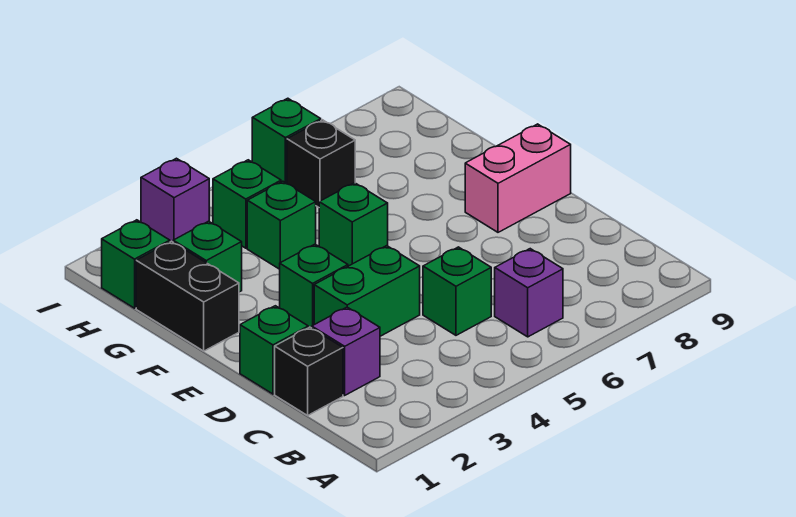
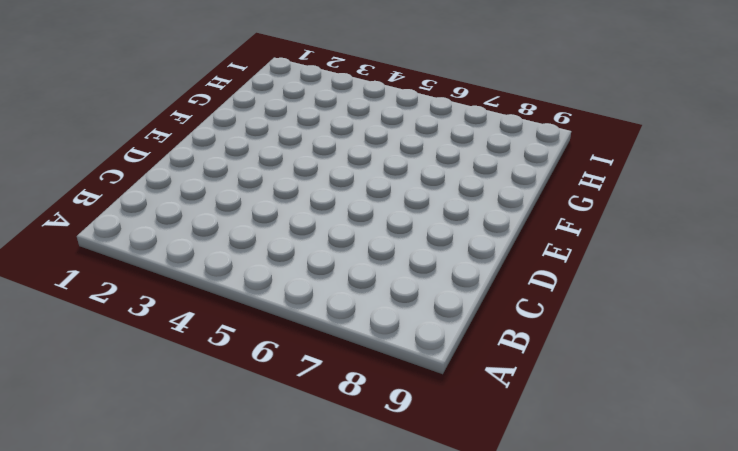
none -> purple 1x1 brick [495,249,563,337]
none -> black 1x1 brick [275,327,343,415]
none -> purple 1x1 brick [312,307,380,395]

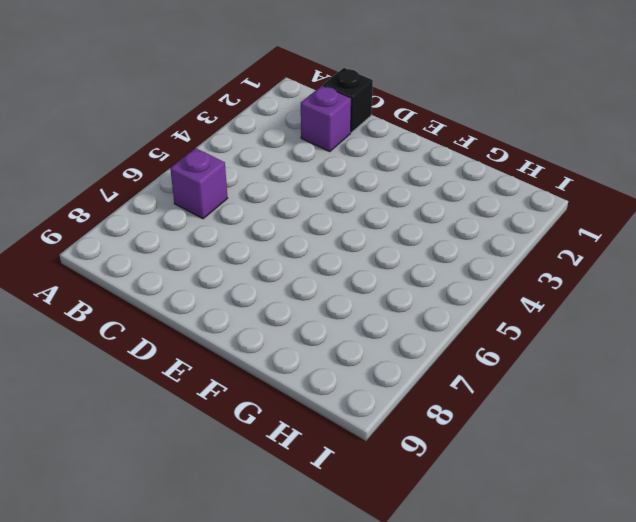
none -> green 1x1 brick [423,247,491,335]
none -> green 1x1 brick [240,306,308,394]
none -> green 1x2 brick [314,246,420,336]

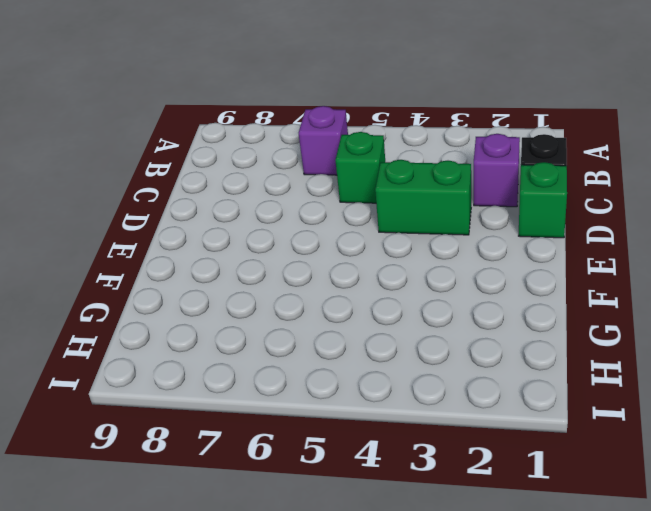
none -> green 1x1 brick [280,244,348,328]
none -> pink 1x2 brick [465,124,571,232]
none -> black 1x2 brick [136,241,239,351]

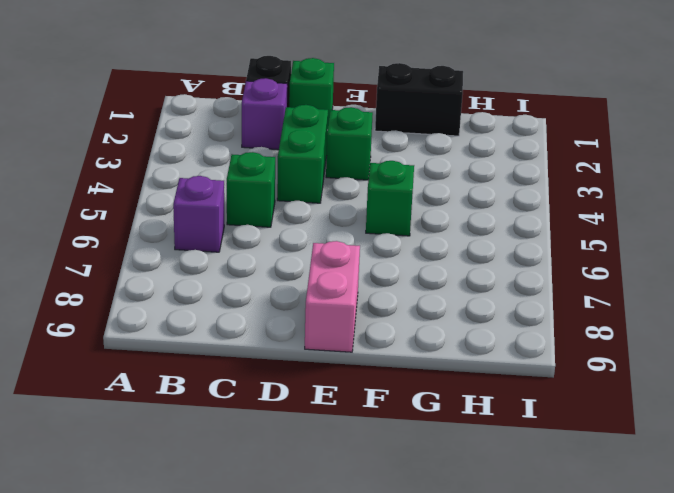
none -> green 1x1 brick [173,221,242,292]
none -> green 1x1 brick [247,181,316,269]
none -> green 1x1 brick [102,220,170,308]

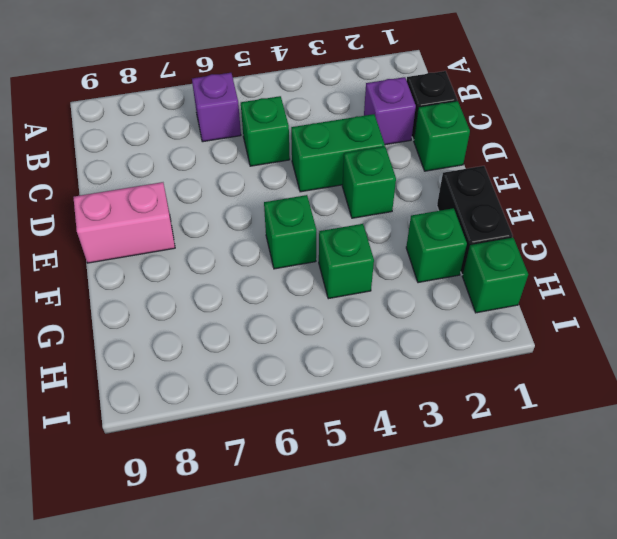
none -> green 1x1 brick [213,160,281,248]
none -> black 1x1 brick [287,120,355,207]
none -> purple 1x1 brick [141,158,209,242]

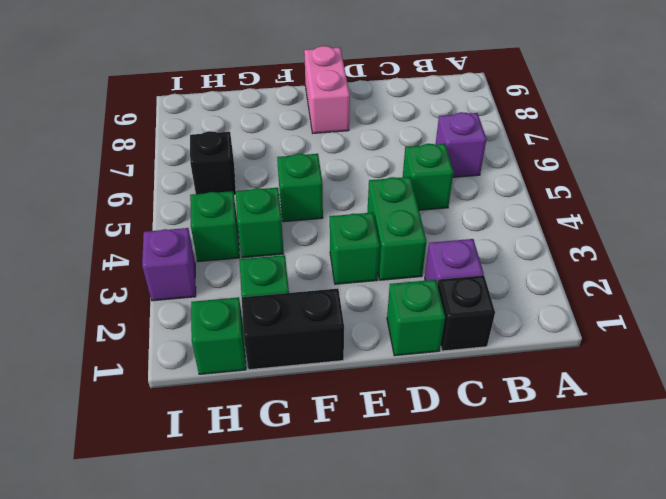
none -> green 1x1 brick [252,98,321,183]

